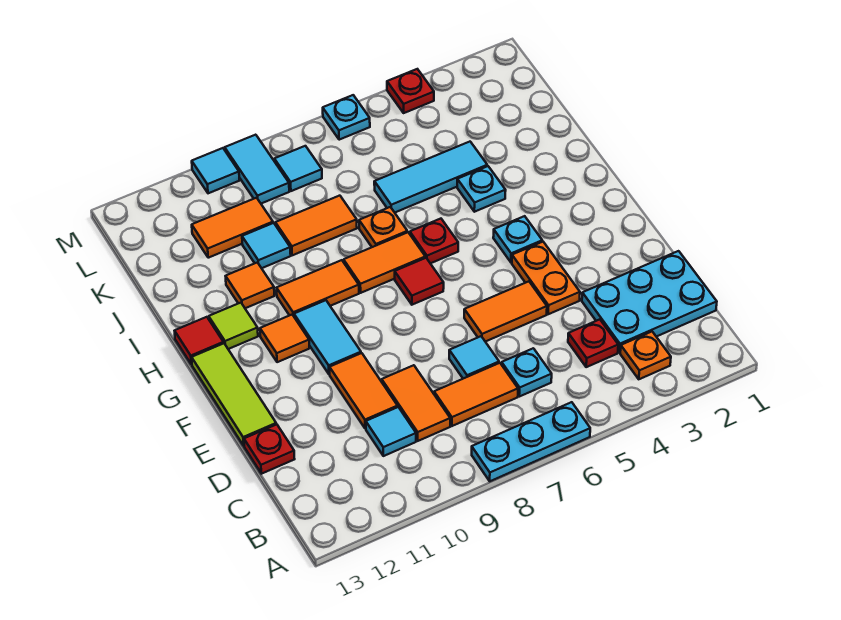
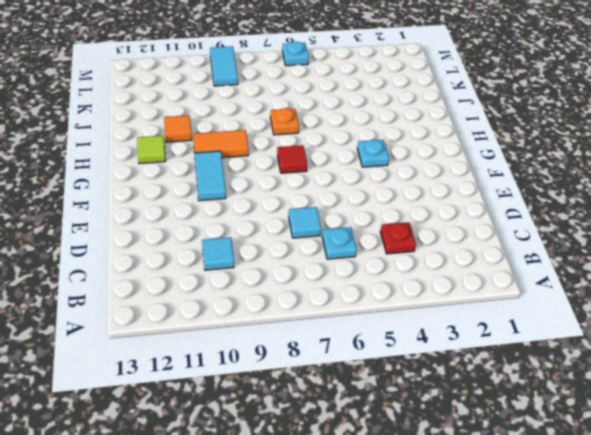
none -> cyan 1x3 plate [472,402,590,481]
none -> orange 1x1 plate [620,332,671,379]
none -> cyan 2x3 plate [582,251,717,353]
none -> orange 1x2 tile [434,363,518,426]

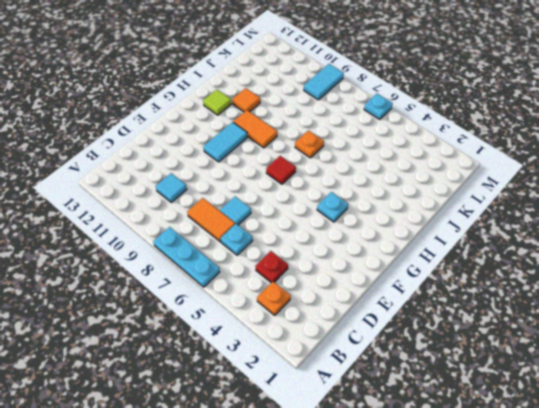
none -> cyan 2x3 plate [582,251,717,353]
none -> orange 1x2 tile [382,365,450,441]
none -> orange 1x2 tile [330,353,398,429]
none -> red 1x1 plate [244,424,294,474]

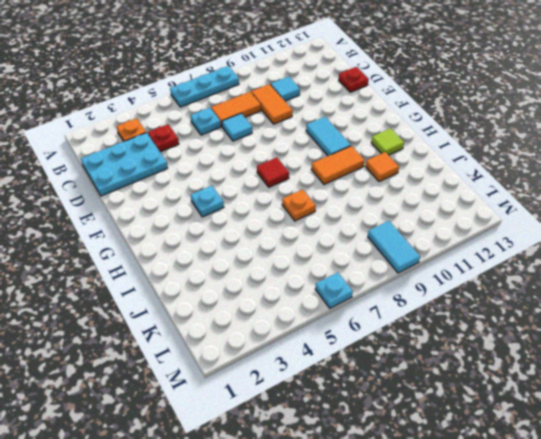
none -> orange 1x2 tile [330,353,398,429]
none -> orange 1x2 plate [512,242,580,314]
none -> orange 1x2 tile [464,281,547,342]
none -> lime 1x3 tile [192,343,276,446]

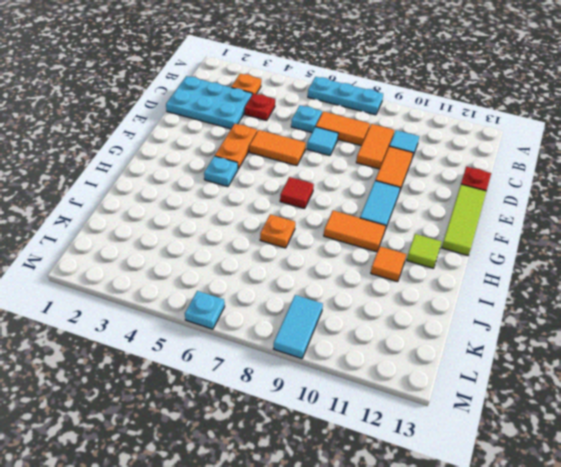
none -> orange 1x1 tile [260,315,309,362]
none -> red 1x1 plate [410,219,458,263]
none -> orange 1x2 tile [344,232,425,293]
none -> red 1x1 tile [175,317,223,365]

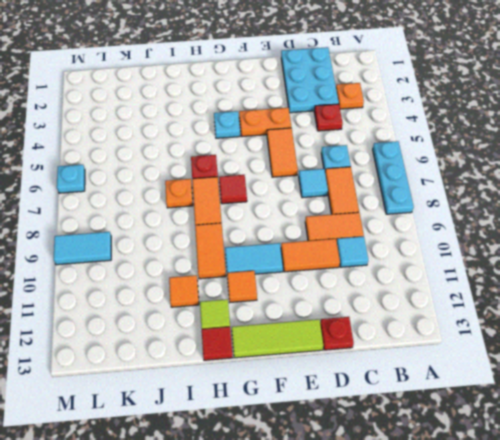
none -> cyan 1x1 plate [457,166,506,212]
none -> cyan 1x3 tile [374,142,487,212]
none -> orange 1x2 tile [275,196,357,255]
none -> cyan 1x1 tile [242,223,291,268]

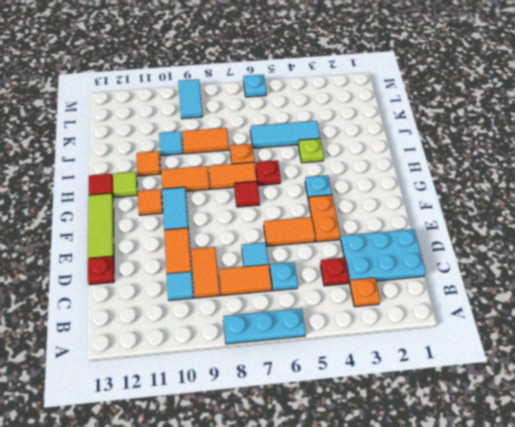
lime 1x1 plate [298,138,324,163] -> cyan 1x1 plate [457,166,506,212]
none -> orange 1x2 tile [192,198,273,258]
none -> cyan 1x1 tile [274,146,322,191]
none -> red 1x1 plate [387,69,434,113]
none -> cyan 1x1 tile [192,148,239,193]

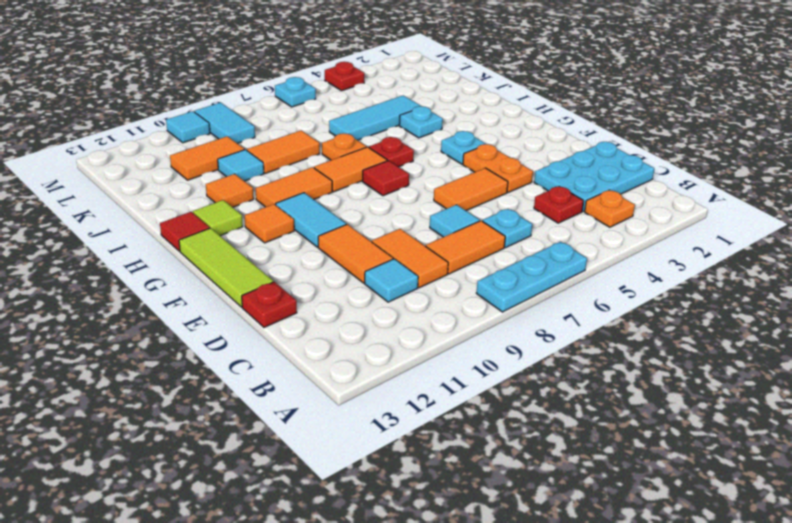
none -> cyan 1x1 tile [274,146,322,191]

